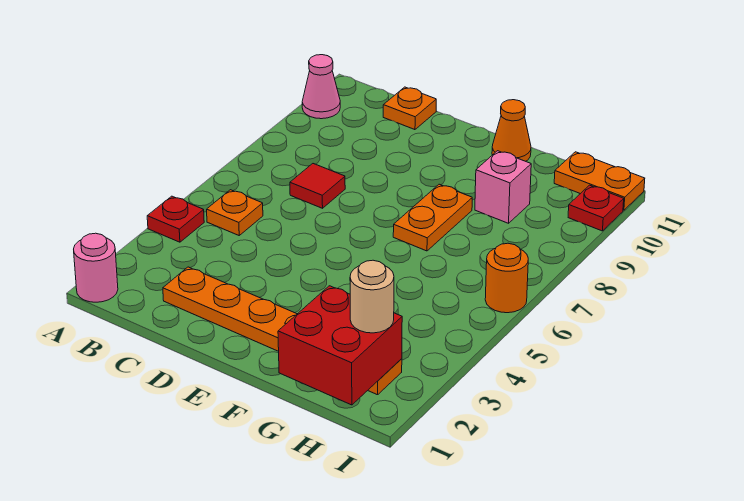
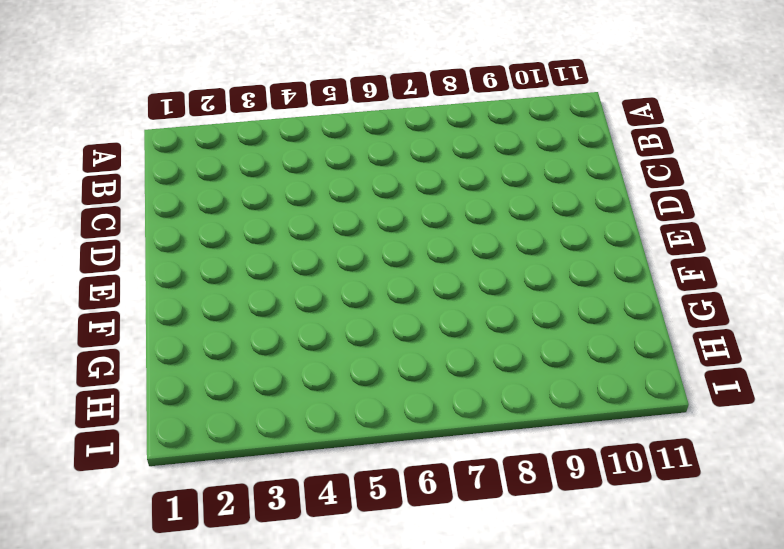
none -> pink 1x1 round brick [74,233,118,302]
none -> red 1x1 plate [147,196,204,242]
none -> pink 1x1 cone [302,55,340,119]

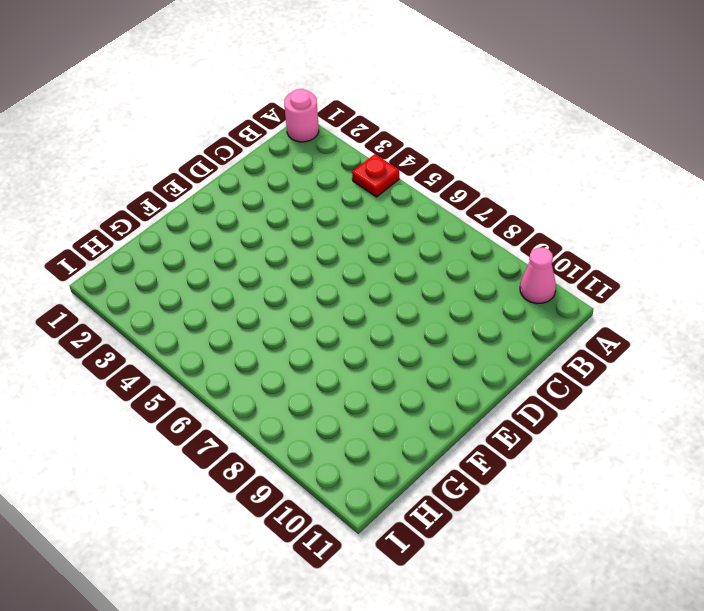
none -> orange 1x1 plate [207,190,263,235]
none -> orange 1x6 plate [163,267,402,395]
none -> red 1x1 tile [290,164,345,208]

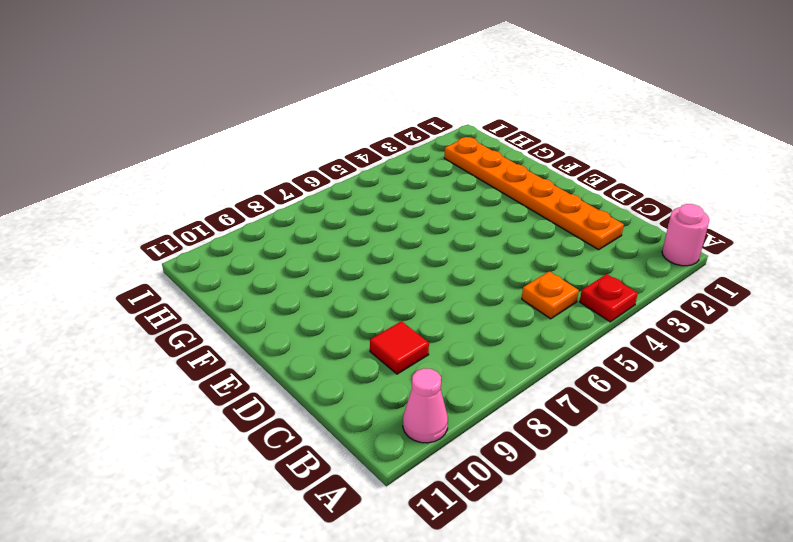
red 1x1 tile [370,321,429,374] -> red 1x1 tile moved to [290,164,345,208]
none -> orange 1x1 plate [383,87,436,130]
none -> orange 1x2 plate [393,184,472,251]
none -> orange 1x1 cone [492,100,531,161]

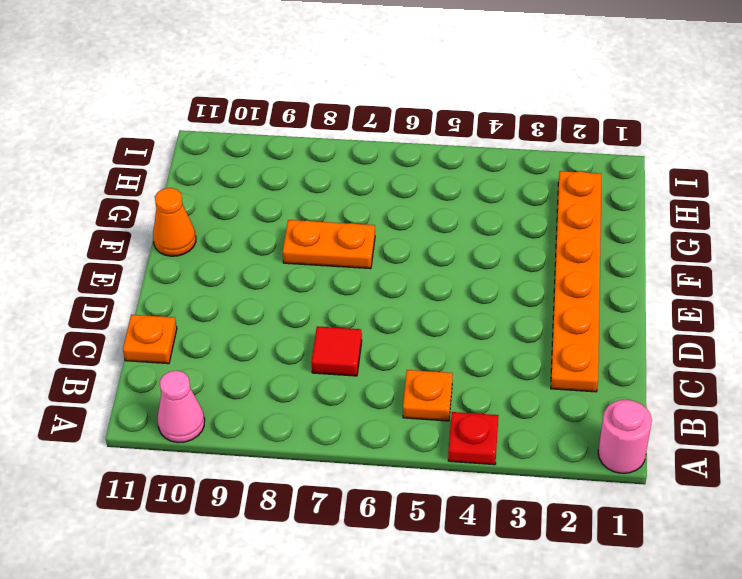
none -> pink 1x1 brick [475,151,531,223]
none -> orange 1x2 plate [554,152,645,210]
none -> orange 1x1 round brick [485,243,528,313]

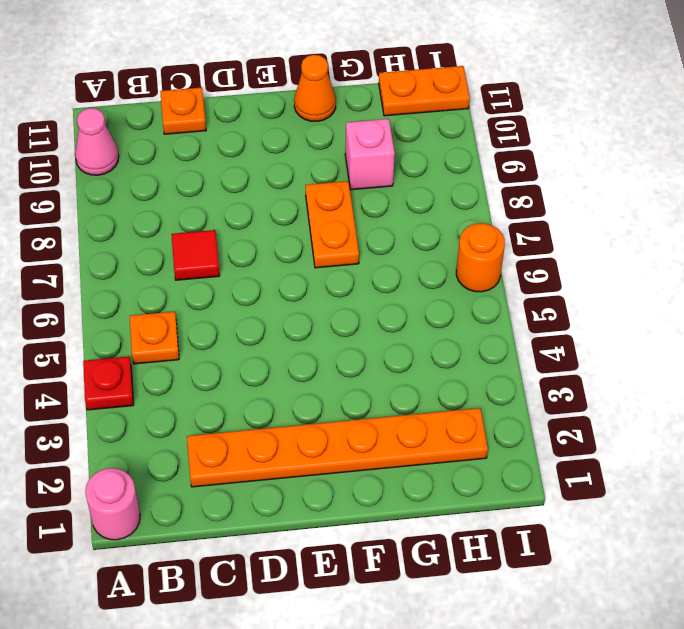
none -> red 1x1 plate [568,185,624,231]
none -> red 2x2 brick [278,286,402,405]
none -> tan 1x1 round brick [350,260,394,333]

